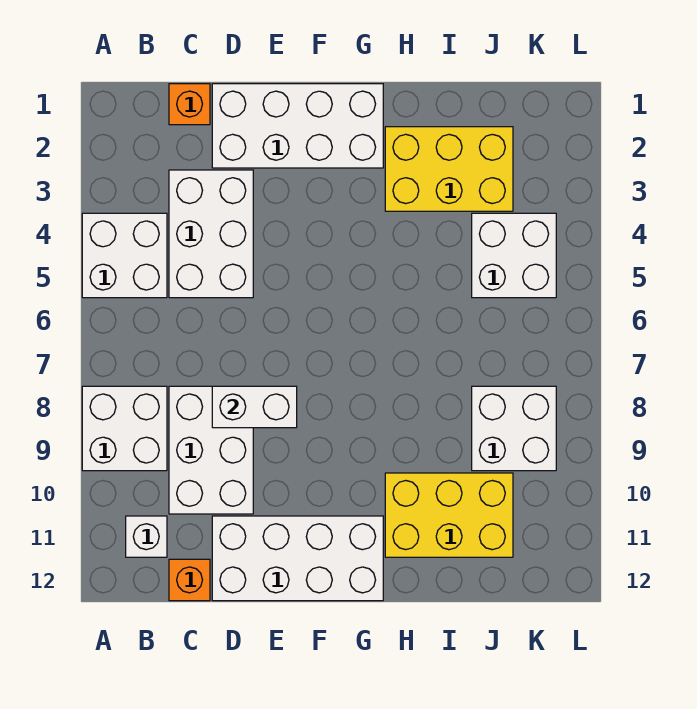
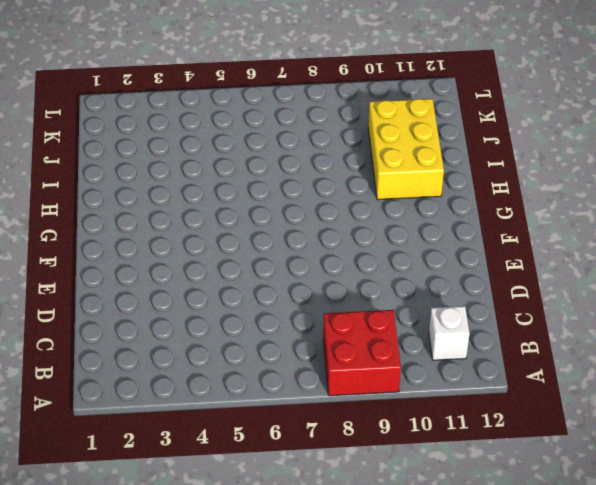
red 2x2 brick [323,310,401,396] -> white 2x2 brick [82,386,167,471]
none -> white 2x2 brick [82,213,167,298]
none -> orange 1x1 brick [169,84,210,125]
none -> white 2x3 brick [169,170,253,298]

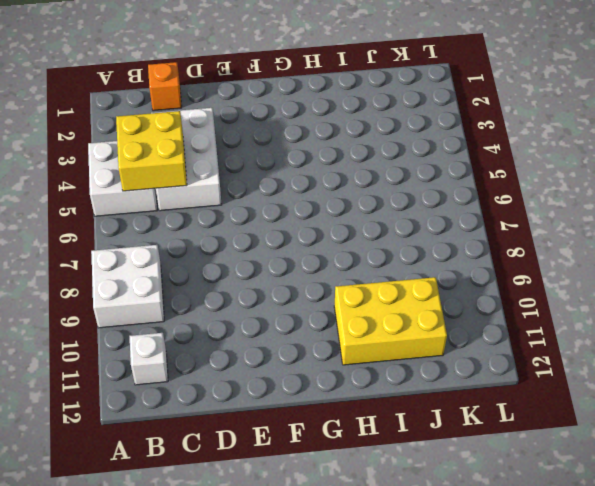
yellow 2x2 brick [116,111,187,191] -> none
none -> white 2x3 brick [169,386,253,514]
none -> orange 1x1 brick [169,559,210,601]
none -> white 2x4 brick [212,84,383,168]

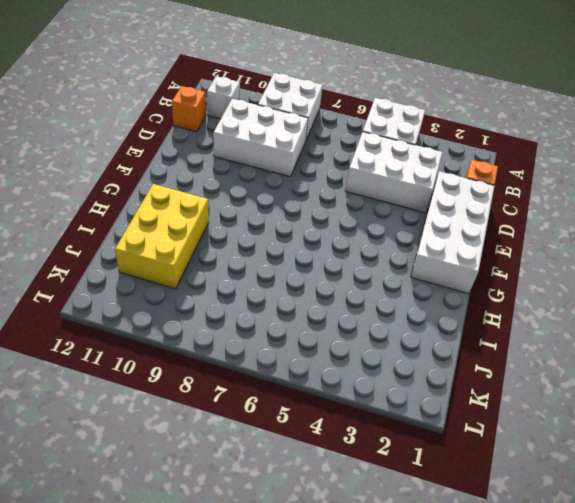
none -> white 2x4 brick [212,516,383,601]
none -> yellow 2x3 brick [385,127,513,211]
none -> white 2x2 brick [472,213,556,298]

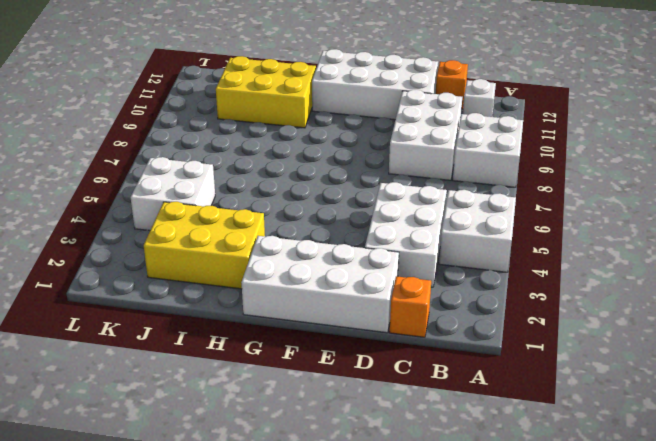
none -> white 2x2 brick [472,386,556,471]
none -> white 1x2 brick [212,386,297,428]

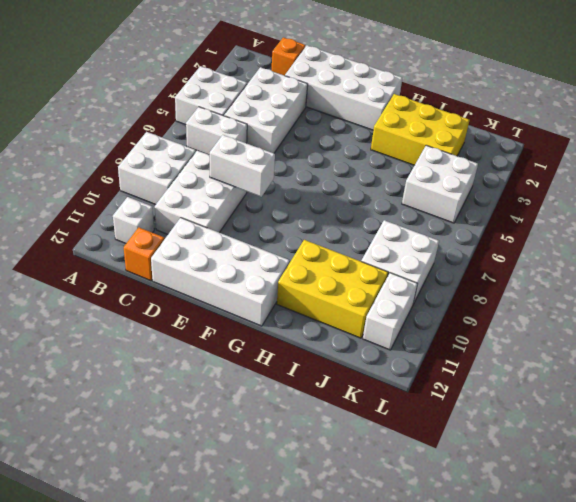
white 1x2 brick [186,107,247,155] -> none
white 1x2 brick [363,273,418,350] -> none

